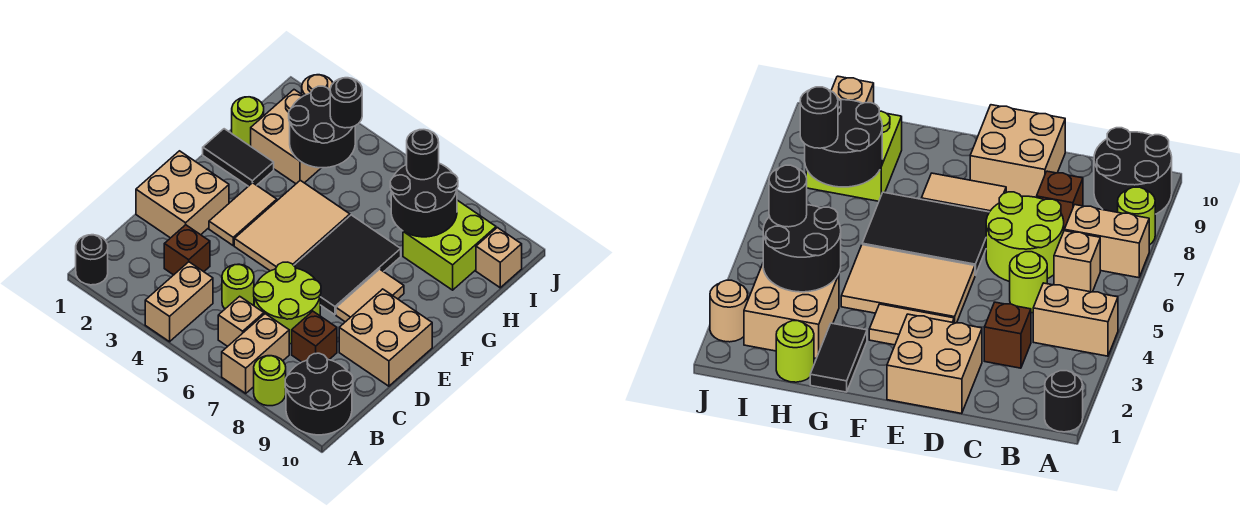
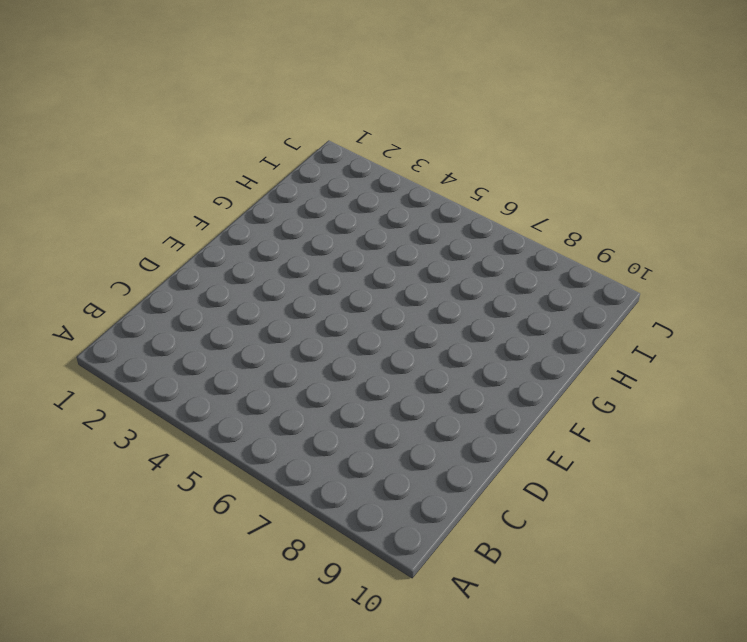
none -> black 1x1 round brick [76,235,108,285]
none -> tan 1x2 brick [145,262,213,342]
none -> tan 1x2 brick [222,314,289,393]

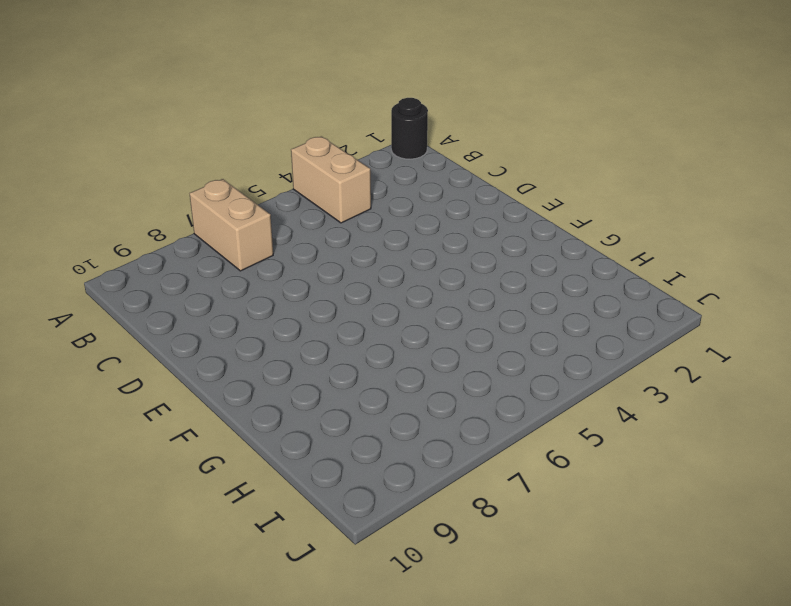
none -> lime 1x1 round brick [254,356,286,406]
none -> black 2x2 round brick [285,353,353,435]
none -> tan 1x1 brick [218,296,264,346]

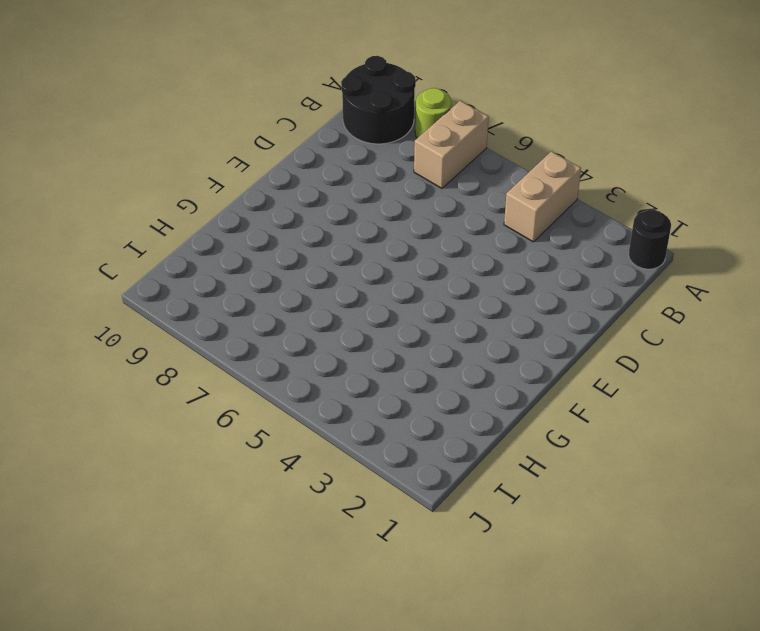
none -> tan 1x1 brick [218,296,264,346]
none -> brown 1x1 brick [164,225,210,275]
none -> lime 1x1 round brick [222,264,254,309]

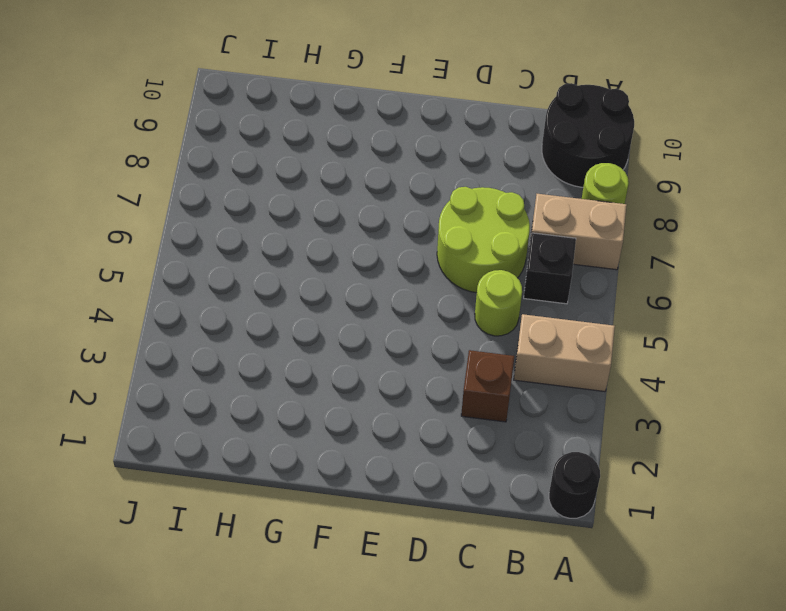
black 1x1 brick [524,233,576,304] -> tan 1x1 brick [218,296,264,346]
none -> brown 1x1 brick [292,311,337,362]
none -> tan 2x2 brick [136,151,229,238]
none -> tan 2x2 brick [339,289,432,386]

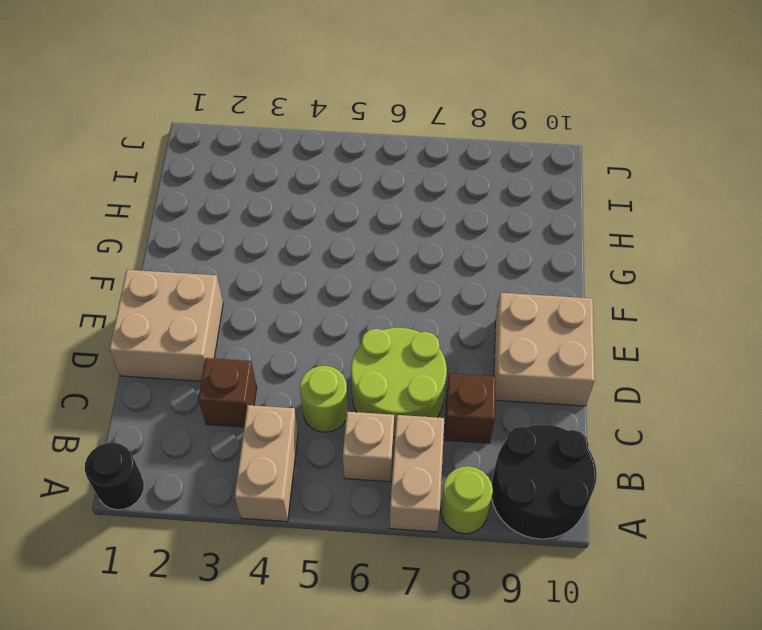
none -> tan 1x2 tile [209,183,277,245]
none -> tan 2x3 tile [234,180,350,271]
none -> black 2x3 tile [294,215,401,315]

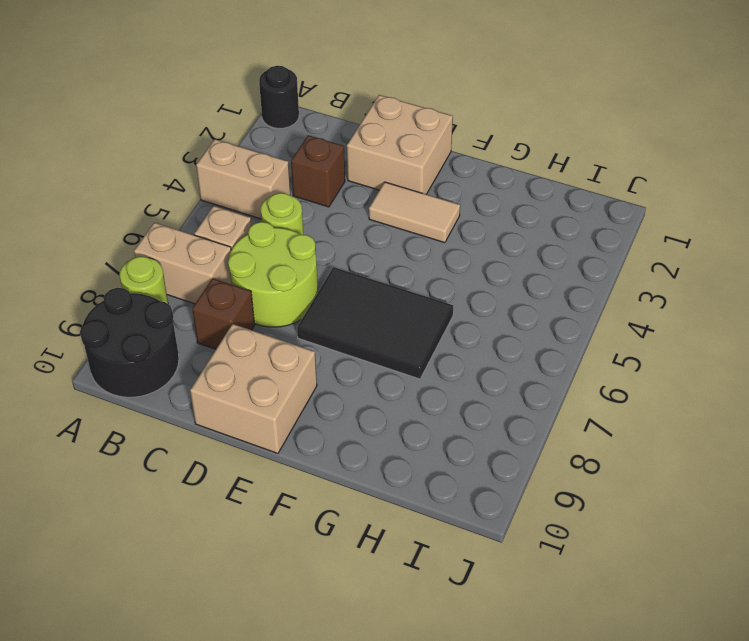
none -> tan 2x3 tile [234,180,350,271]
none -> tan 1x2 tile [336,269,404,322]
none -> black 1x2 tile [203,129,274,186]

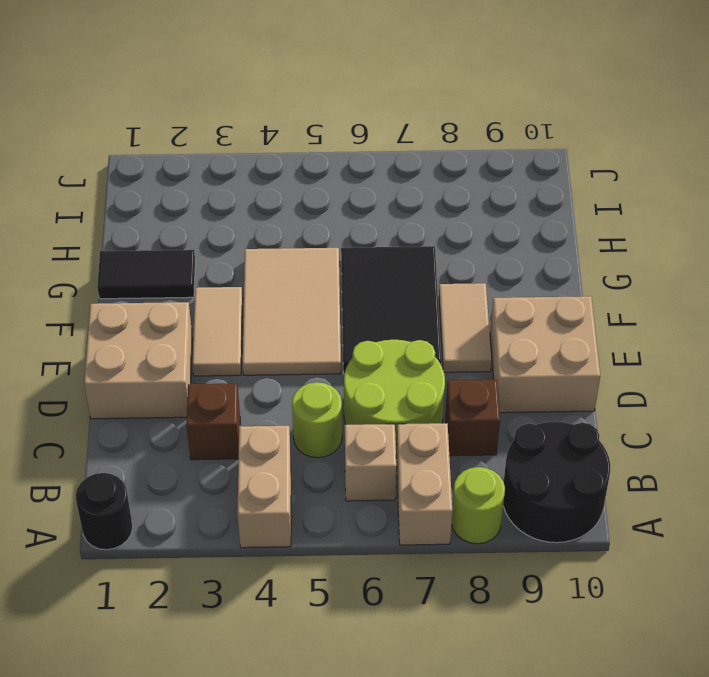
none -> lime 1x1 round brick [232,97,264,146]
none -> tan 2x2 brick [251,90,321,184]
none -> lime 2x2 brick [403,200,496,290]

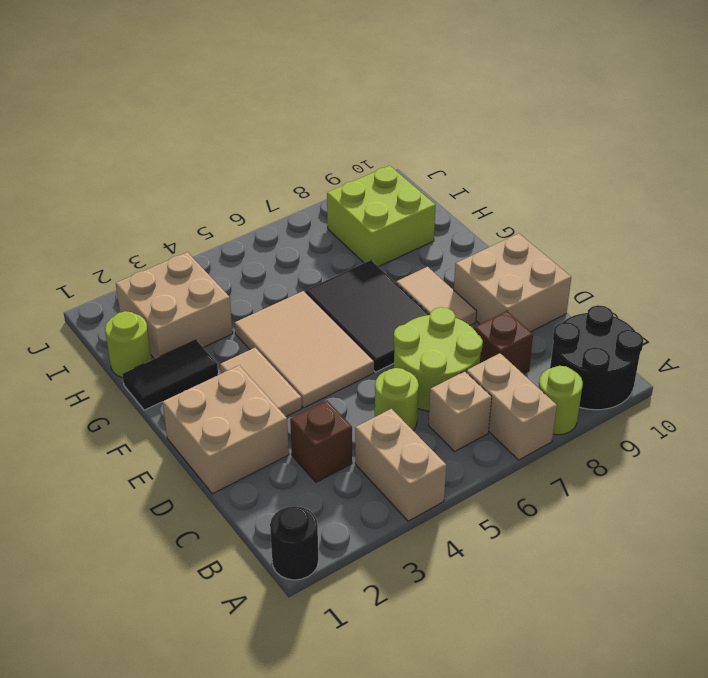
none -> tan 1x1 brick [476,228,522,288]
none -> tan 1x1 round brick [302,75,333,96]
none -> black 2x2 round brick [289,86,355,168]

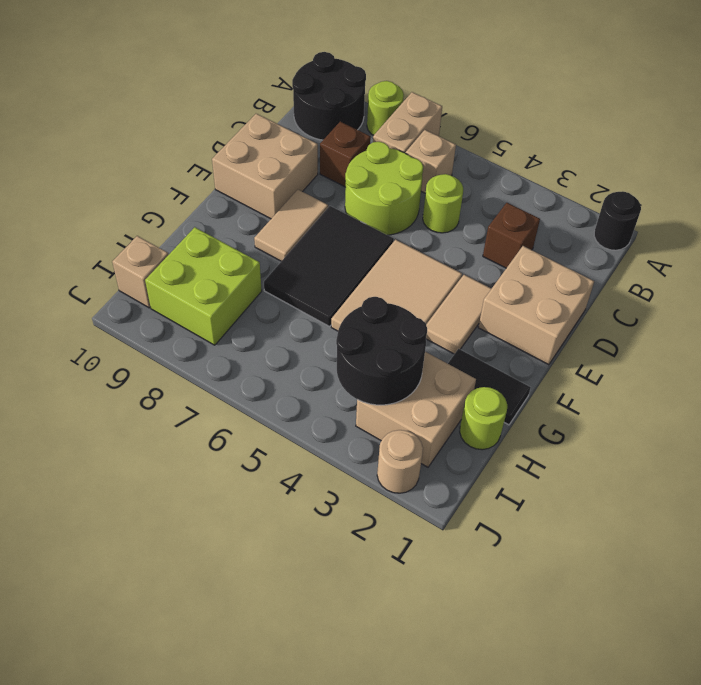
none -> tan 1x2 brick [145,262,213,342]
none -> black 2x2 round brick [390,163,458,237]
none -> black 1x1 round brick [330,78,362,128]

